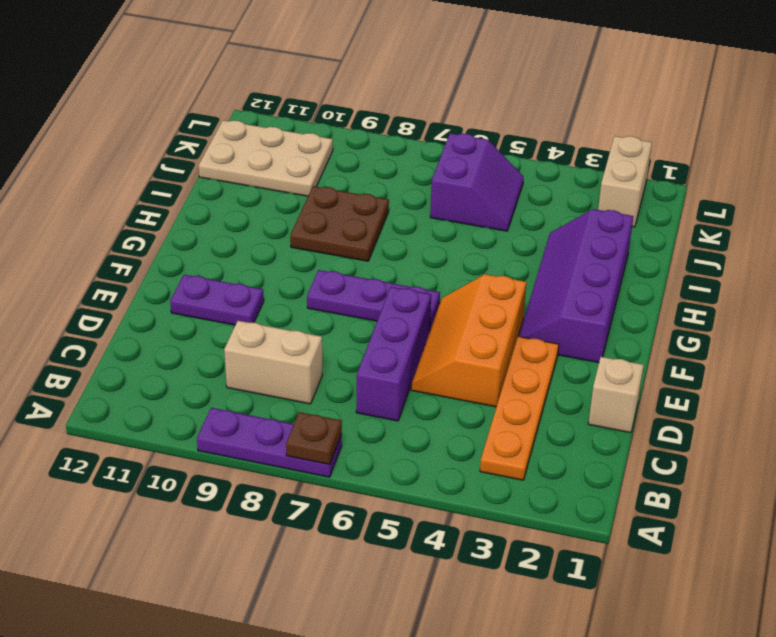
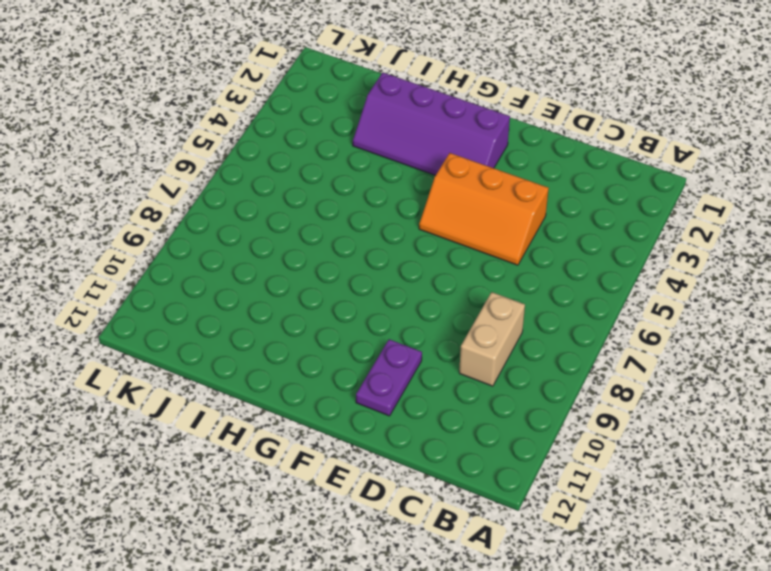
none -> purple 1x3 plate [197,408,342,477]
none -> orange 1x4 plate [480,337,559,480]
none -> purple 1x3 brick [356,287,431,421]

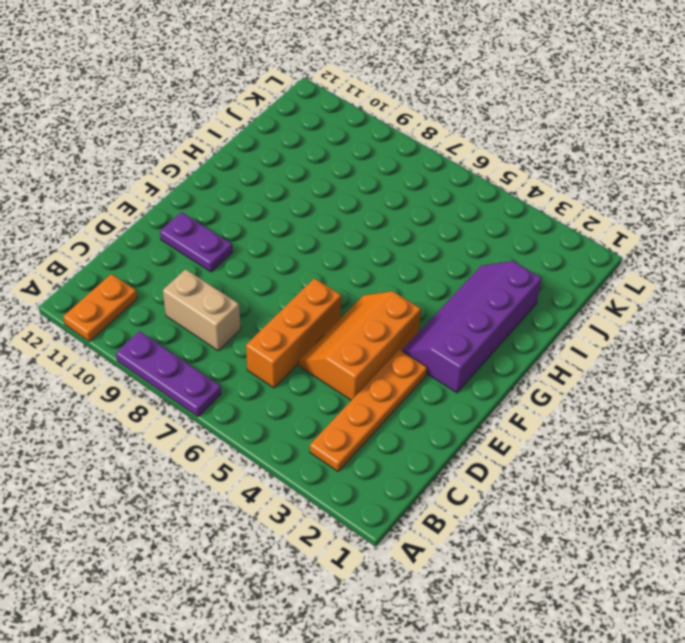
orange 1x2 plate [63,274,137,341] -> none
orange 1x3 brick [246,278,341,388] -> purple 1x3 brick [356,287,431,421]
none -> tan 1x1 brick [588,357,644,433]
none -> purple 1x3 plate [307,270,440,330]
none -> brown 2x2 plate [290,186,389,261]

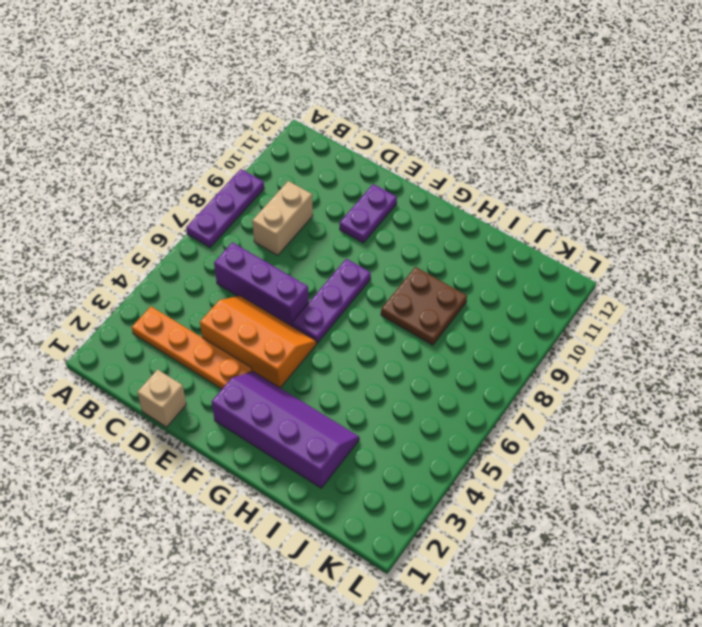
none -> purple 2x2 slope [430,133,524,231]
none -> tan 2x3 plate [199,120,333,196]
none -> tan 1x2 brick [598,136,652,227]

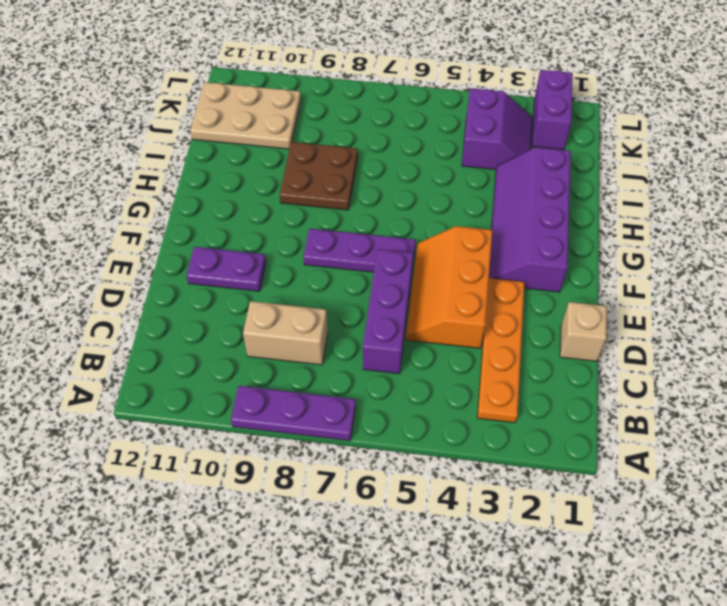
purple 2x2 slope [462,88,533,170] -> purple 2x2 slope moved to [430,133,524,231]
purple 1x2 brick [532,70,573,150] -> tan 1x2 brick [598,136,652,227]
none -> brown 1x1 plate [286,412,342,464]

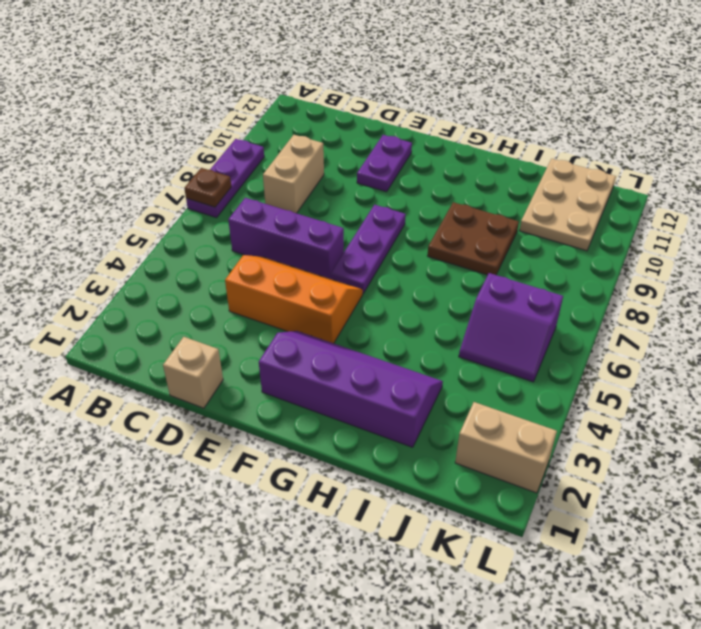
none -> orange 1x4 plate [480,337,559,480]

